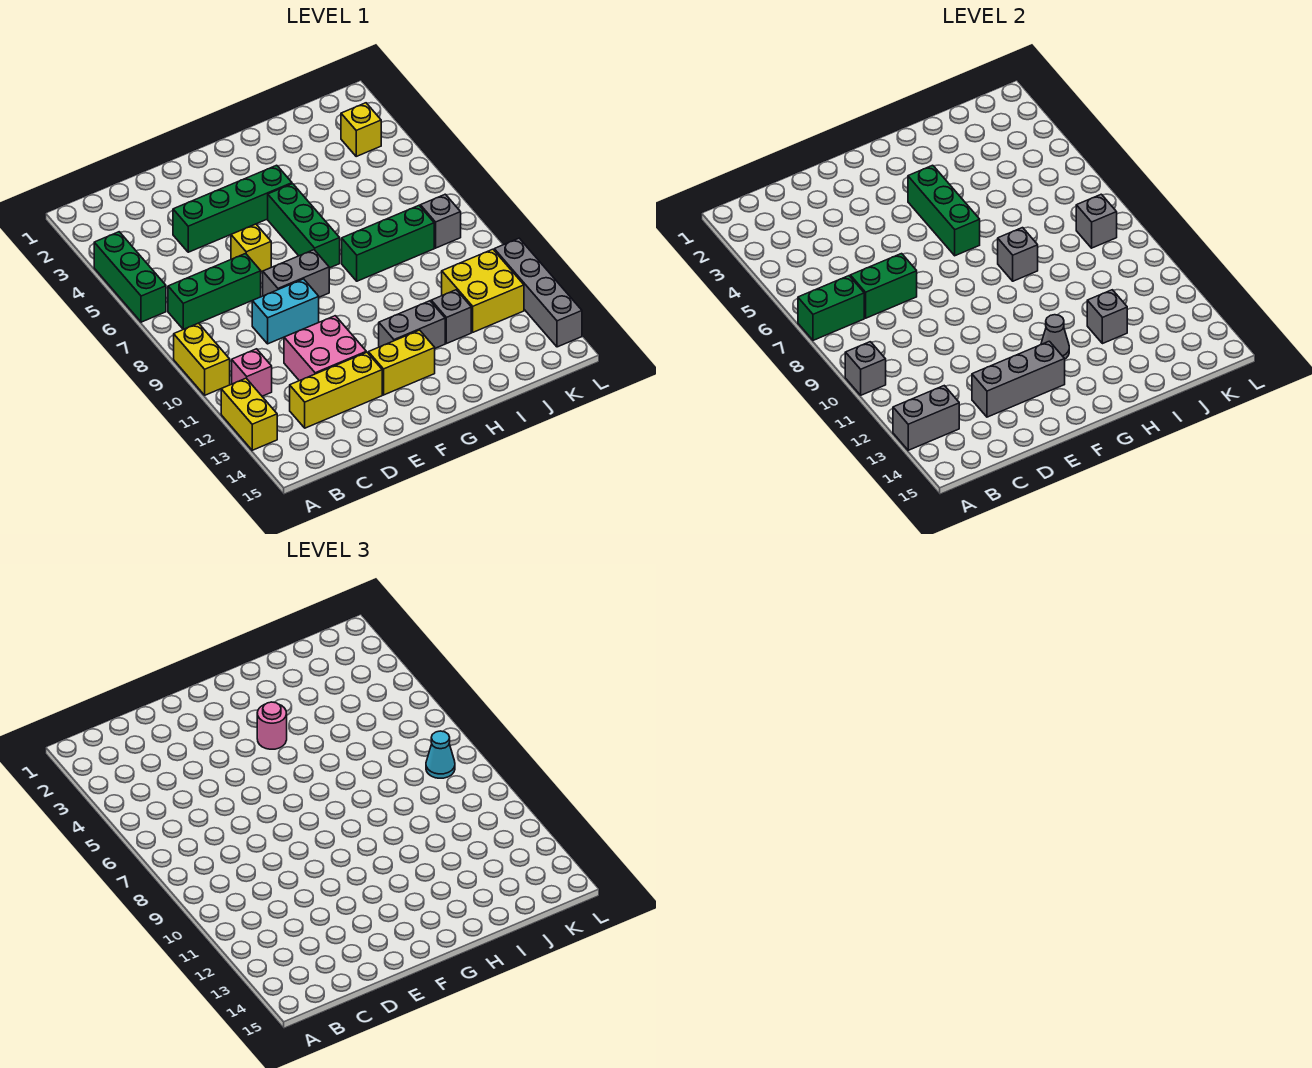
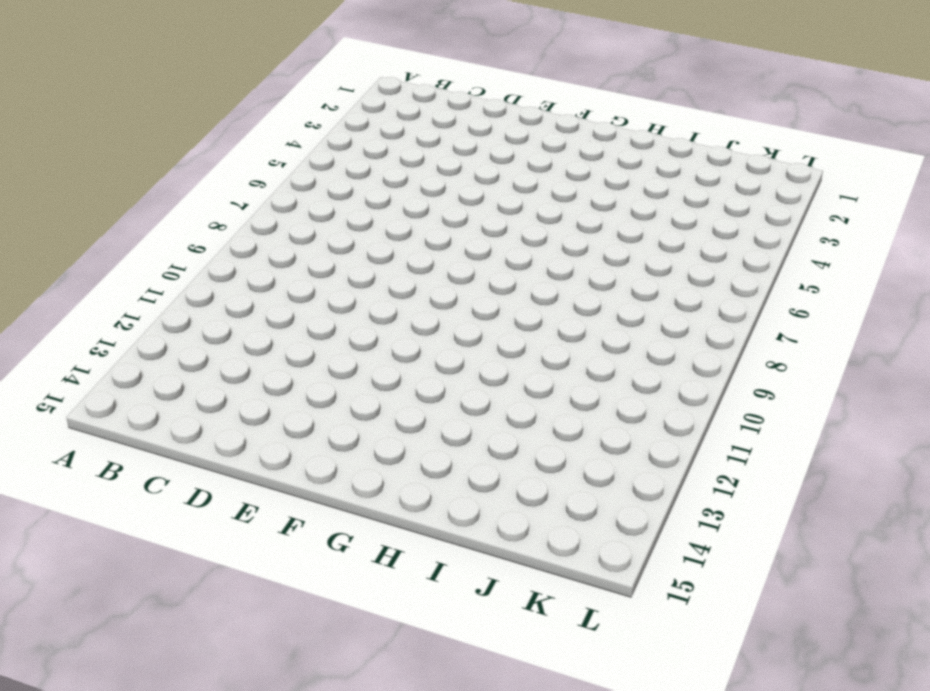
none -> green 1x3 brick [94,232,166,322]
none -> yellow 1x2 brick [174,323,230,395]
none -> yellow 1x2 brick [221,378,277,450]
none -> green 1x3 brick [168,254,261,329]

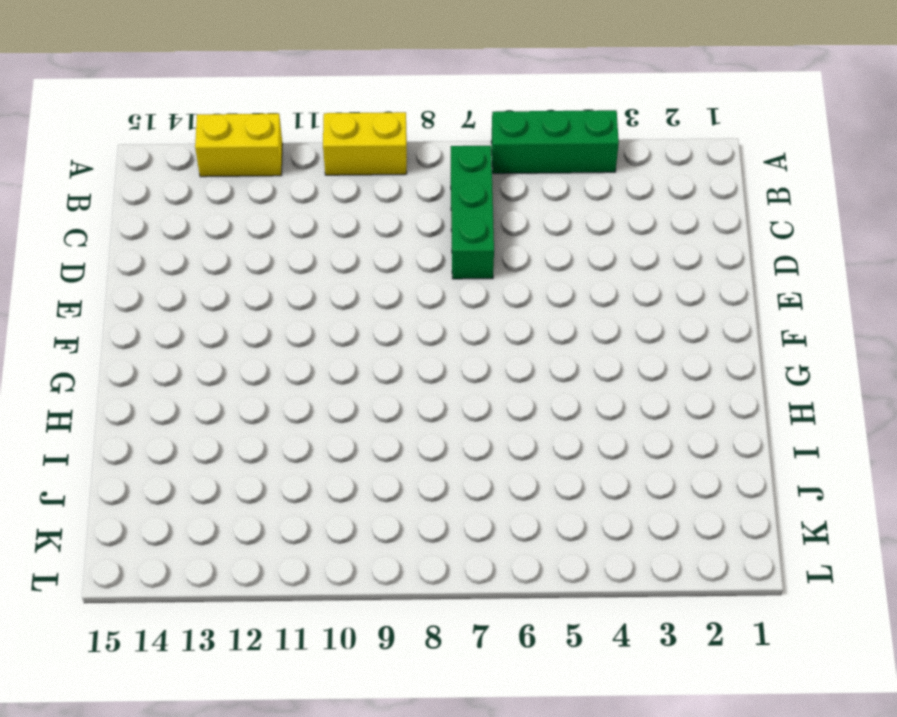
none -> pink 1x1 brick [232,349,272,396]
none -> yellow 1x3 brick [290,352,382,428]
none -> green 1x4 brick [173,165,292,252]
none -> cyan 1x2 brick [252,279,319,344]

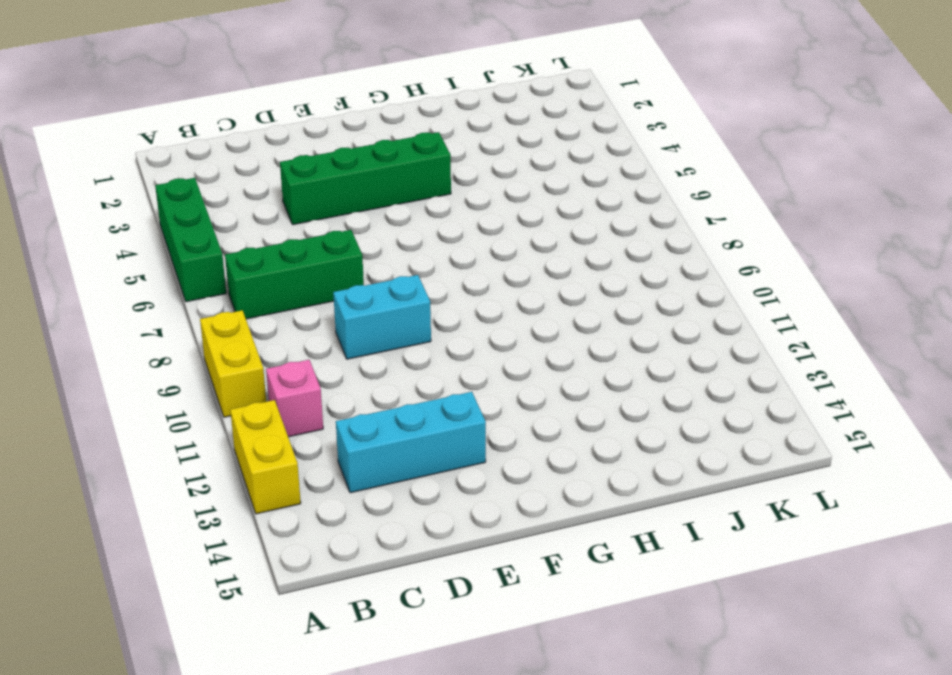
cyan 1x3 brick [336,392,486,493] -> yellow 1x3 brick [290,352,382,428]
none -> pink 2x2 brick [284,316,366,381]
none -> yellow 1x1 brick [231,224,271,272]
none -> grey 1x2 brick [263,250,329,297]
none -> yellow 1x2 brick [368,330,435,395]

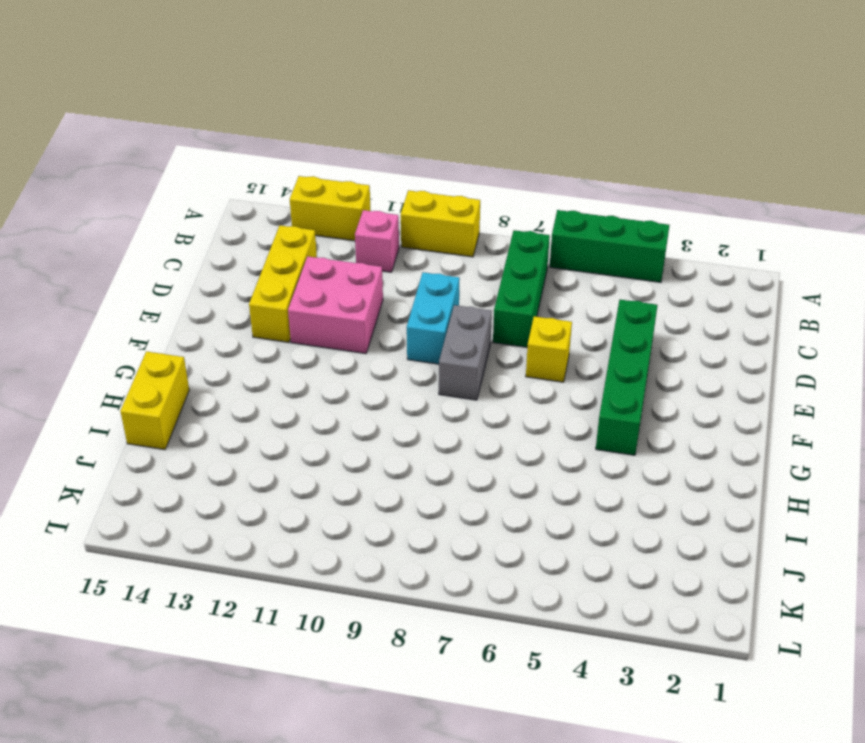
yellow 1x2 brick [120,351,189,450] -> yellow 1x2 brick moved to [368,330,435,395]
none -> green 1x3 brick [268,184,340,268]
none -> grey 1x2 brick [379,301,445,348]
none -> green 1x3 brick [342,206,434,281]
none -> grey 1x1 brick [431,290,471,344]

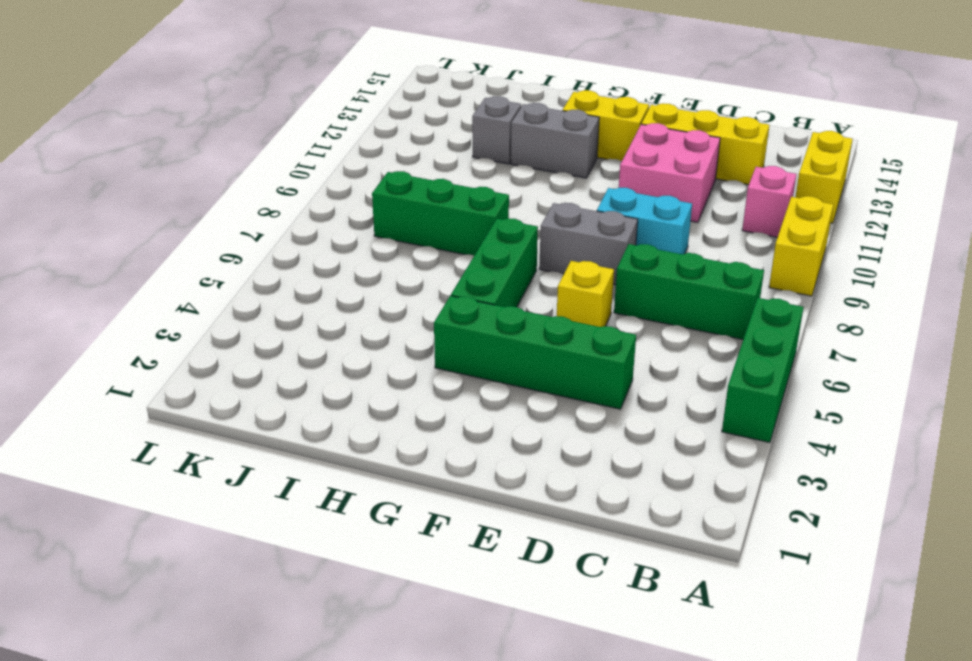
none -> yellow 2x2 brick [442,249,524,332]
none -> yellow 1x1 brick [341,103,381,156]
none -> grey 1x1 brick [420,194,461,248]
none -> grey 1x4 brick [494,238,582,347]

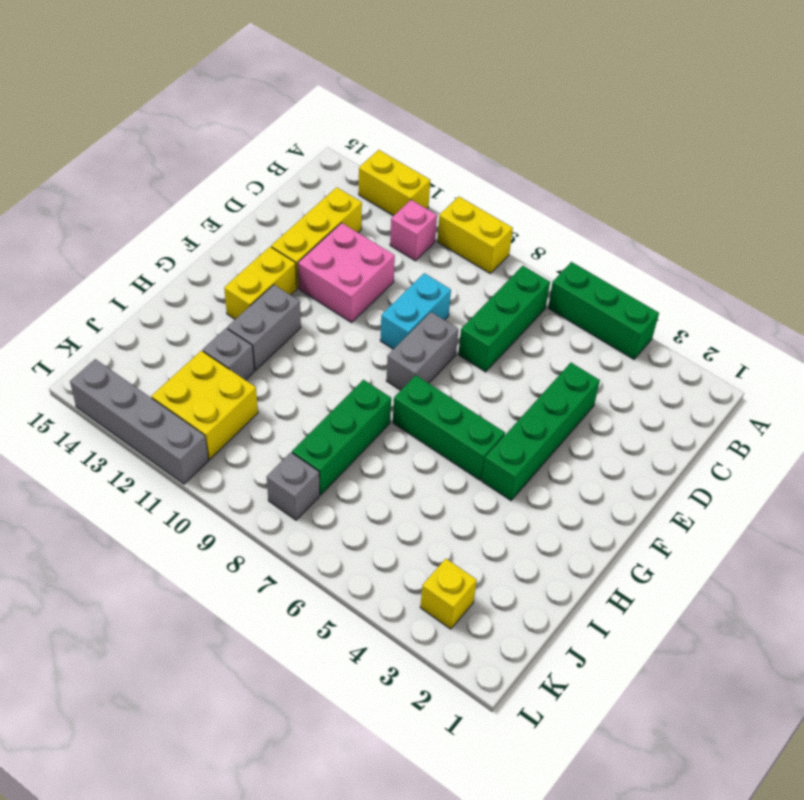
none -> yellow 1x1 brick [231,224,271,272]
none -> green 1x2 brick [798,276,864,340]
none -> grey 1x1 brick [845,342,886,395]
none -> grey 1x2 brick [893,386,959,450]

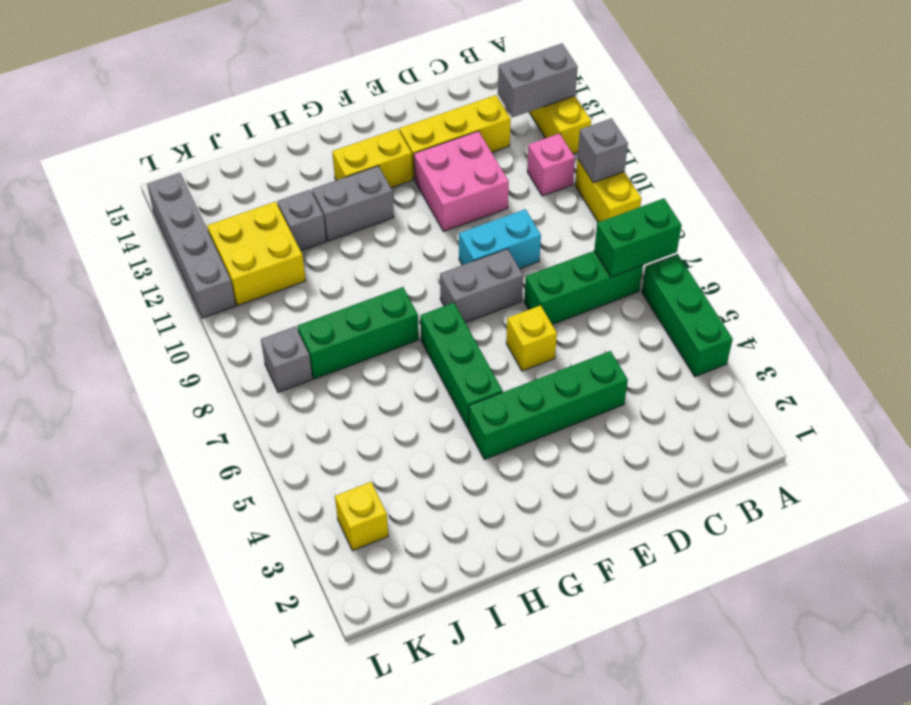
none -> green 1x2 brick [850,254,917,318]
none -> grey 1x3 brick [972,341,1065,417]
none -> green 1x3 brick [908,165,980,256]
none -> grey 1x1 cone [1041,315,1069,359]

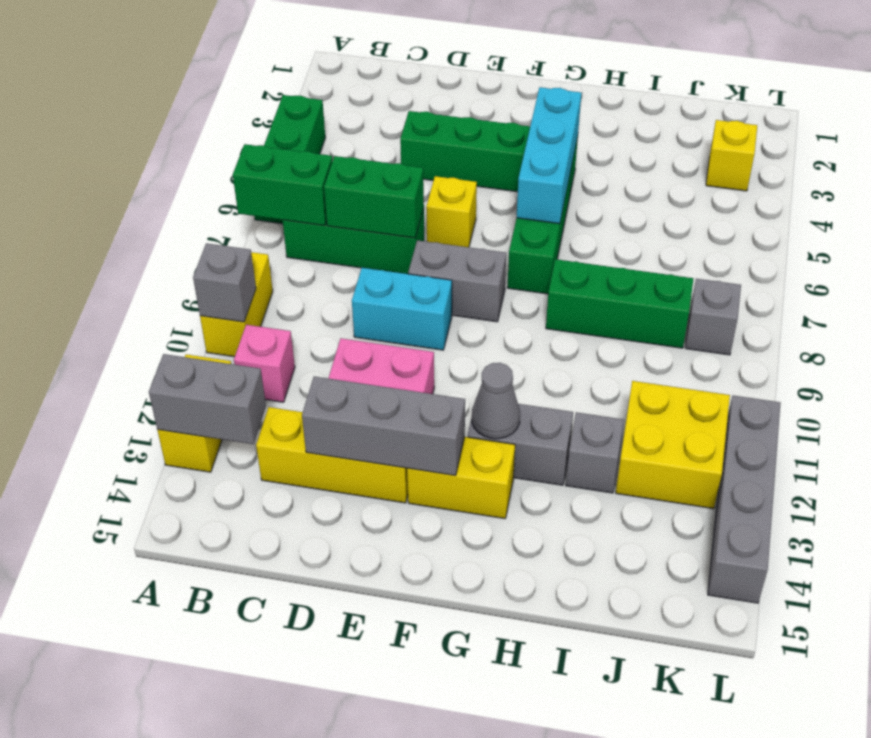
cyan 1x3 brick [517,87,582,224] -> green 1x3 brick [908,165,980,256]
none -> grey 1x1 brick [998,228,1038,281]
none -> grey 1x1 brick [1087,290,1127,344]
none -> grey 1x1 brick [1076,194,1117,248]
none -> pink 1x1 round brick [257,702,287,749]

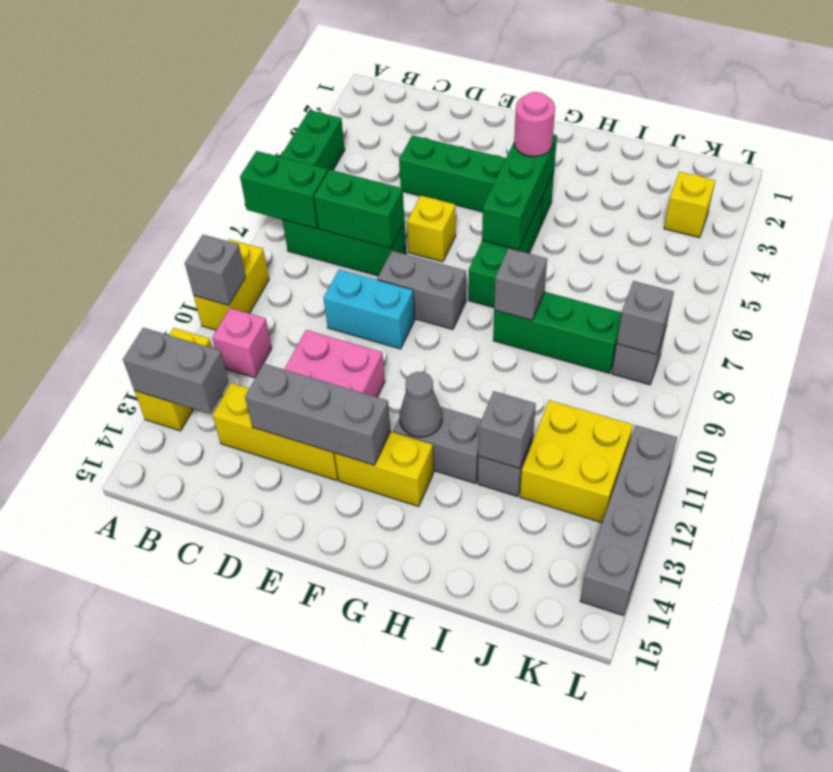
none -> cyan 1x1 cone [426,731,455,778]

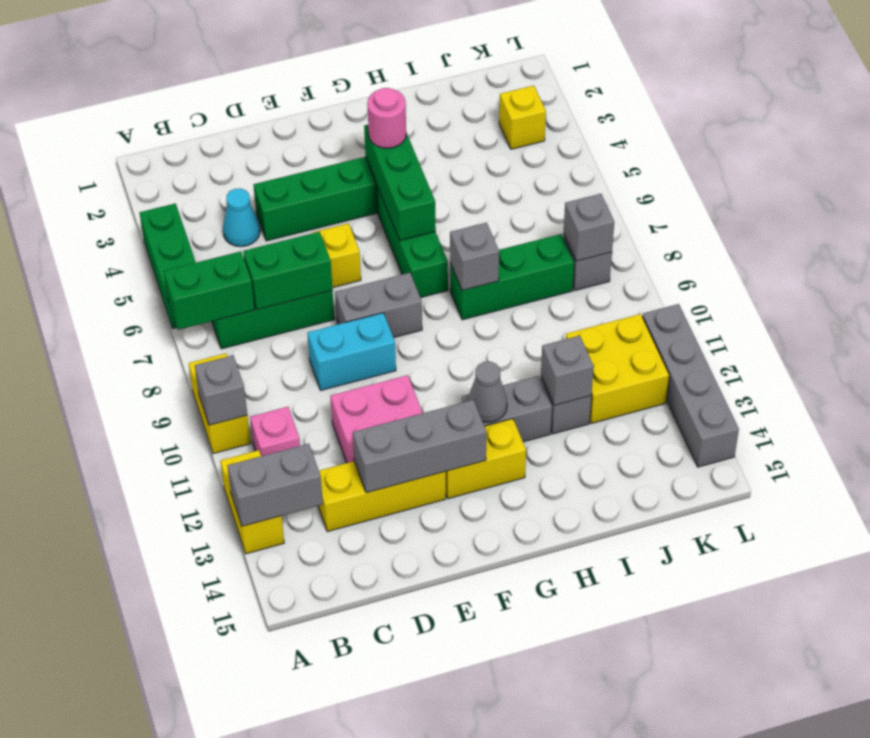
cyan 1x1 cone [223,188,260,247] -> cyan 1x1 cone moved to [426,731,455,778]

